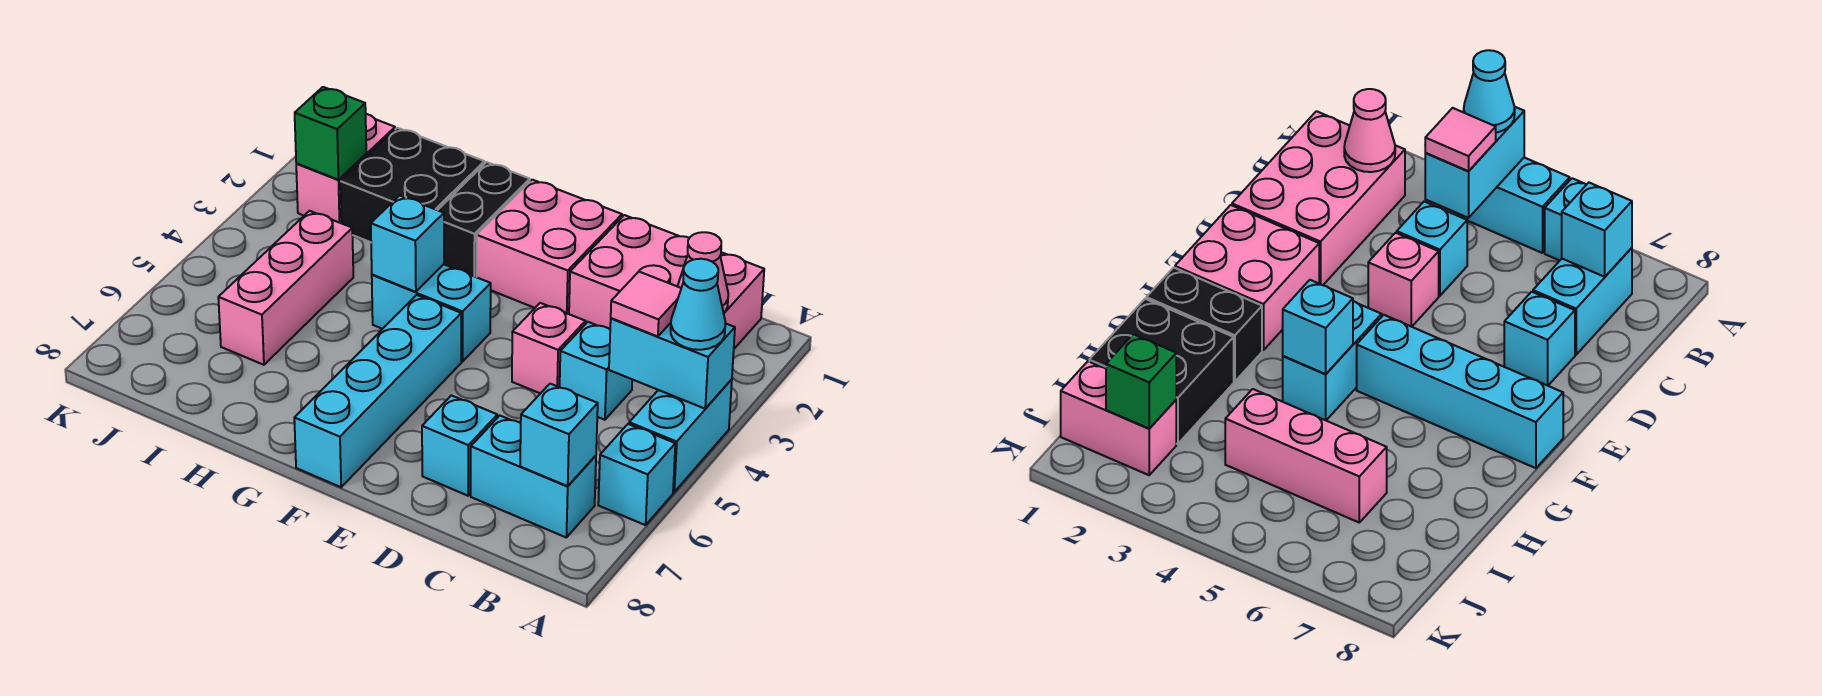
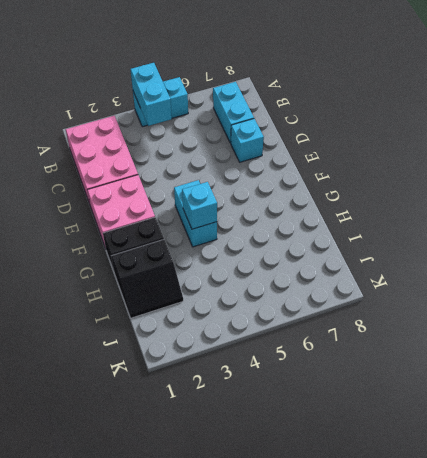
black 2x2 slope [111,240,183,318] -> black 2x2 brick [341,128,484,242]
none -> cyan 1x1 brick [598,424,675,525]
none -> cyan 1x1 brick [560,322,632,420]
none -> pink 1x1 brick [512,303,586,394]

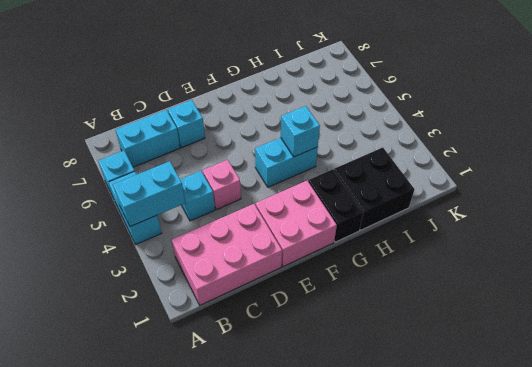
none -> cyan 1x4 brick [294,295,461,487]
none -> pink 1x3 brick [218,211,353,365]
none -> pink 1x2 brick [296,114,395,223]

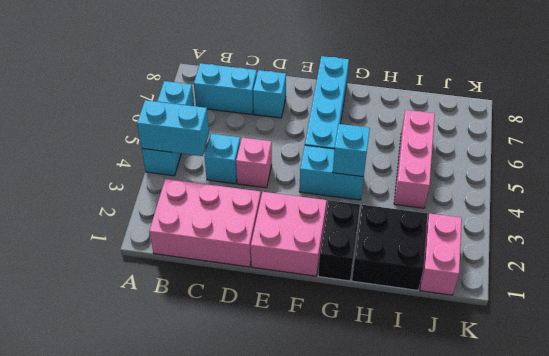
none -> pink 1x1 cone [678,232,728,313]
none -> cyan 1x1 brick [520,384,598,486]
none -> green 1x1 brick [295,87,366,180]

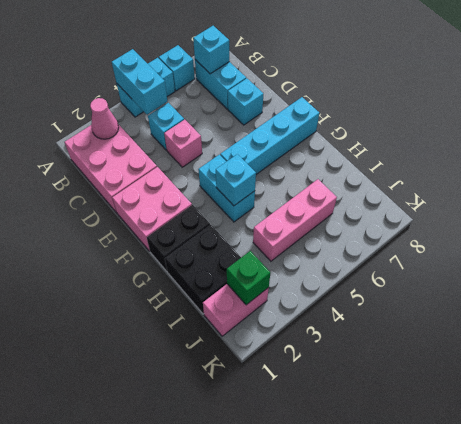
none -> cyan 1x1 cone [671,259,725,350]
none -> pink 1x1 tile [611,272,681,337]

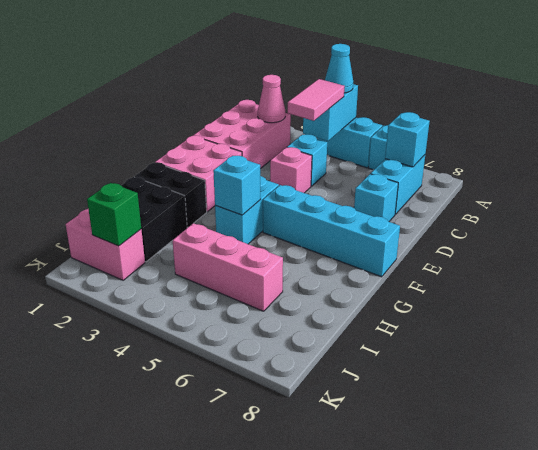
pink 1x2 tile [288,79,345,121] -> pink 1x1 tile [611,272,681,337]

